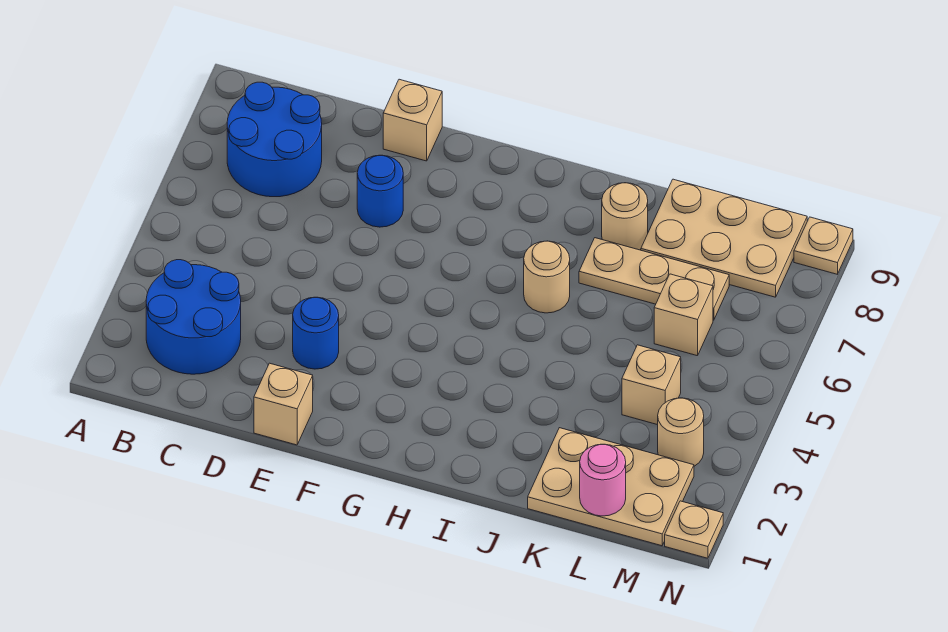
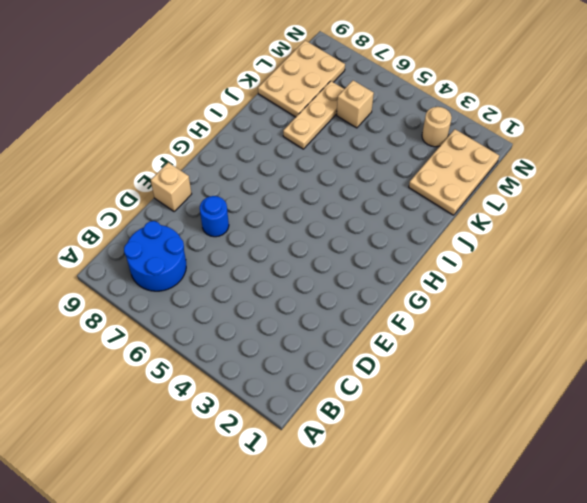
none -> blue 2x2 round brick [146,260,241,374]
none -> tan 1x1 brick [254,363,313,445]
none -> blue 1x1 round brick [293,297,339,369]

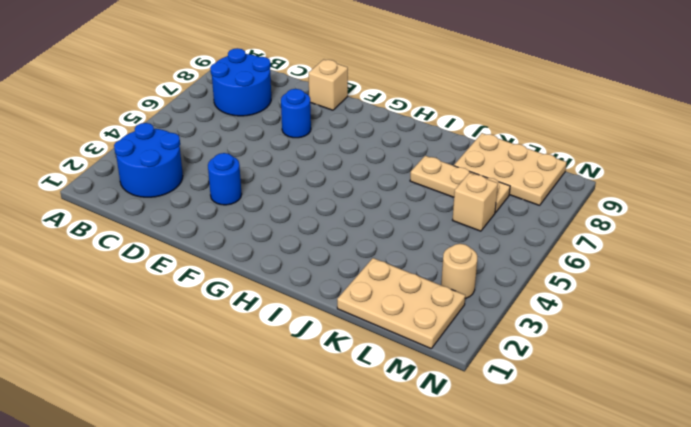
none -> tan 1x1 brick [254,363,313,445]
none -> tan 1x1 round brick [524,241,570,313]
none -> tan 1x1 round brick [602,183,648,250]

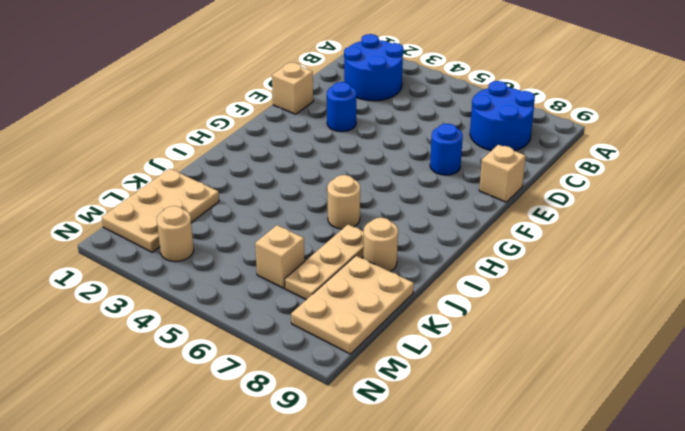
none -> tan 1x1 brick [622,345,681,425]
none -> tan 1x1 plate [665,501,723,558]
none -> tan 1x1 plate [794,217,853,274]

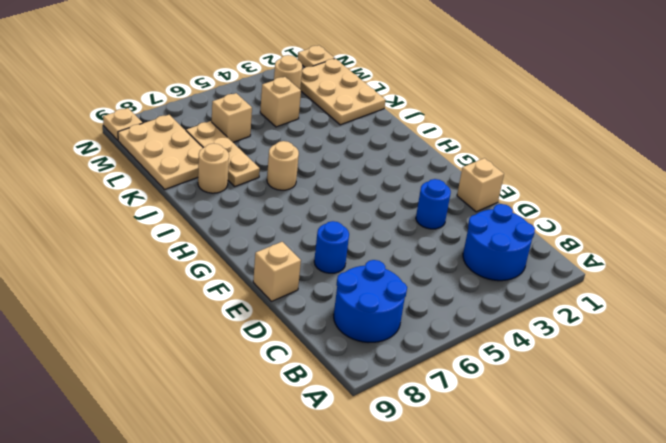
none -> pink 1x1 round brick [580,444,626,516]

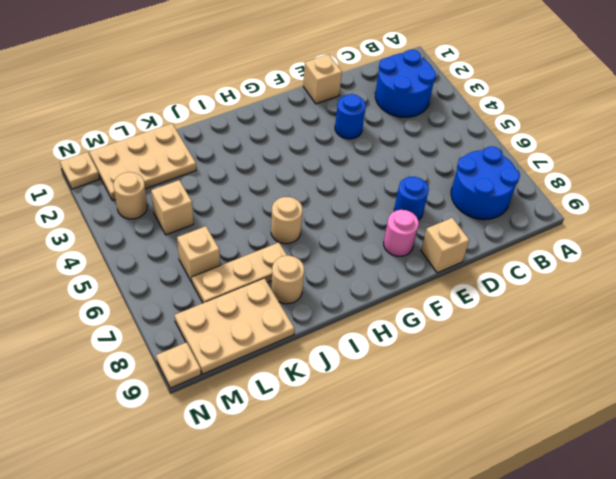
pink 1x1 round brick [384,210,419,256] -> pink 1x1 round brick moved to [580,444,626,516]

